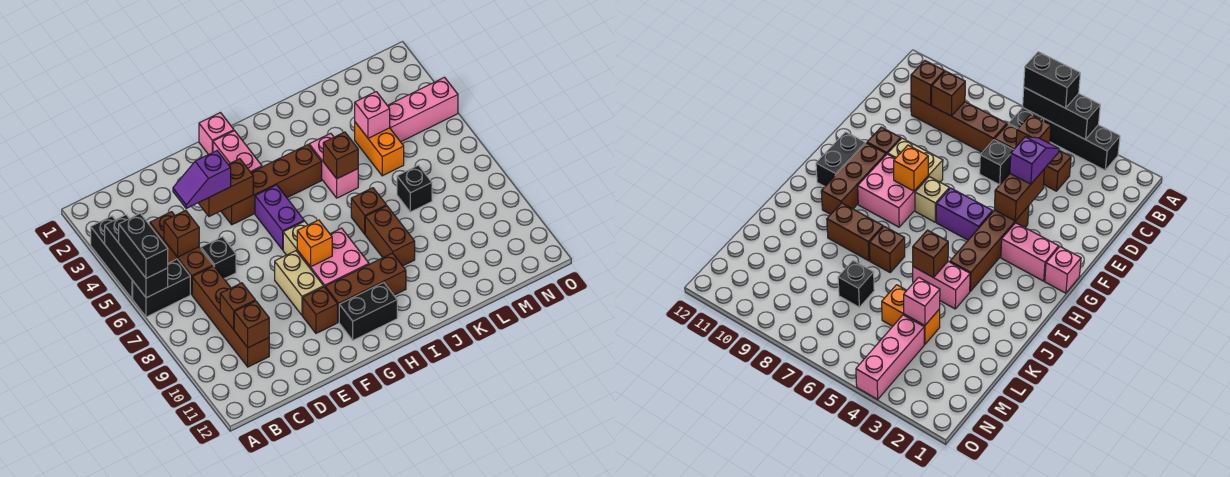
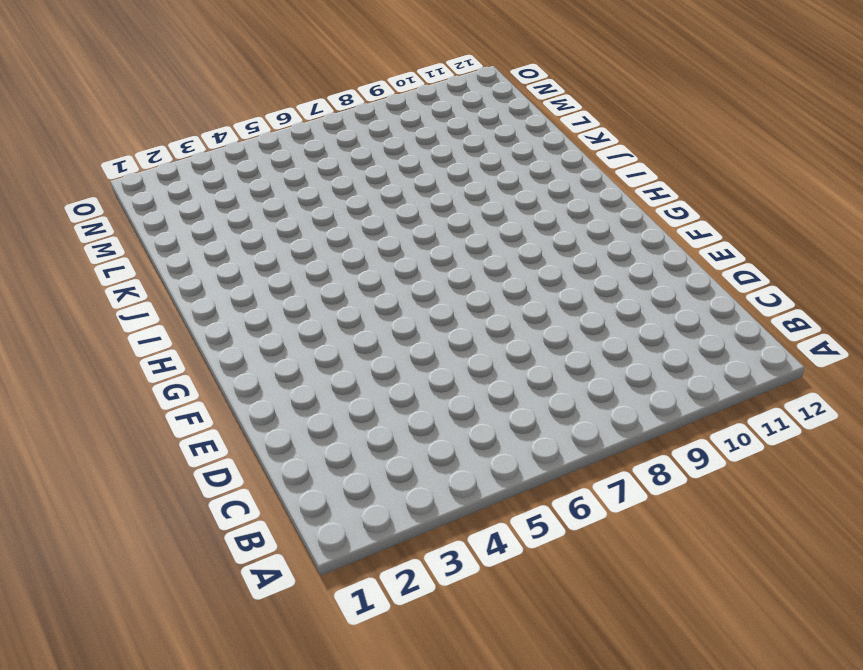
none -> black 1x3 brick [91,216,133,299]
none -> black 1x2 brick [133,259,190,317]
none -> brown 1x3 brick [150,212,213,294]
none -> brown 1x4 brick [192,266,269,367]

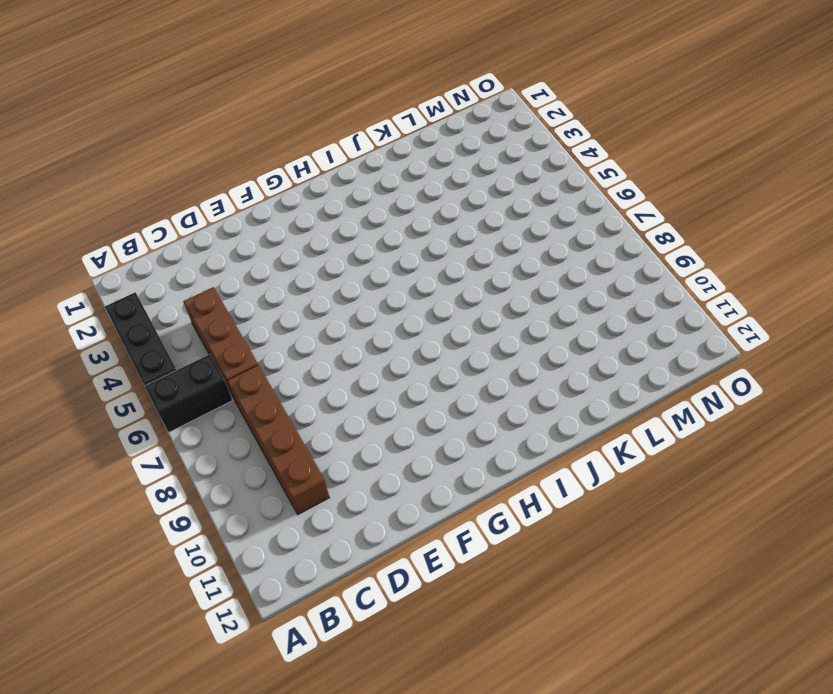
none -> black 1x1 brick [201,237,236,279]
none -> brown 1x4 brick [221,145,322,225]
none -> tan 1x2 brick [275,251,324,315]
none -> brown 1x1 brick [303,287,338,333]

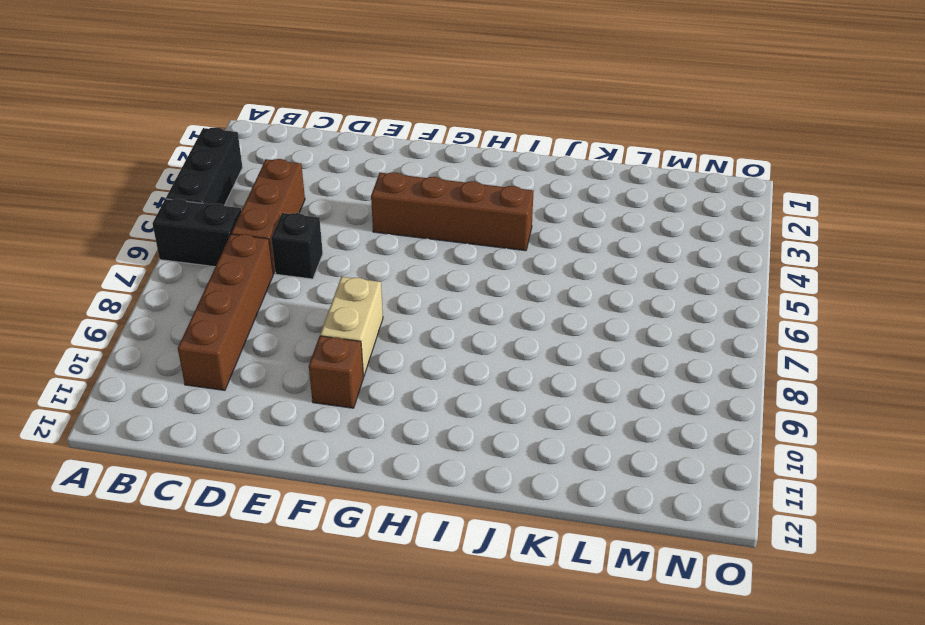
none -> pink 1x1 brick [199,113,234,155]
none -> pink 1x2 brick [213,131,262,172]
none -> purple 1x2 brick [255,185,304,250]
none -> tan 1x1 brick [283,221,308,255]

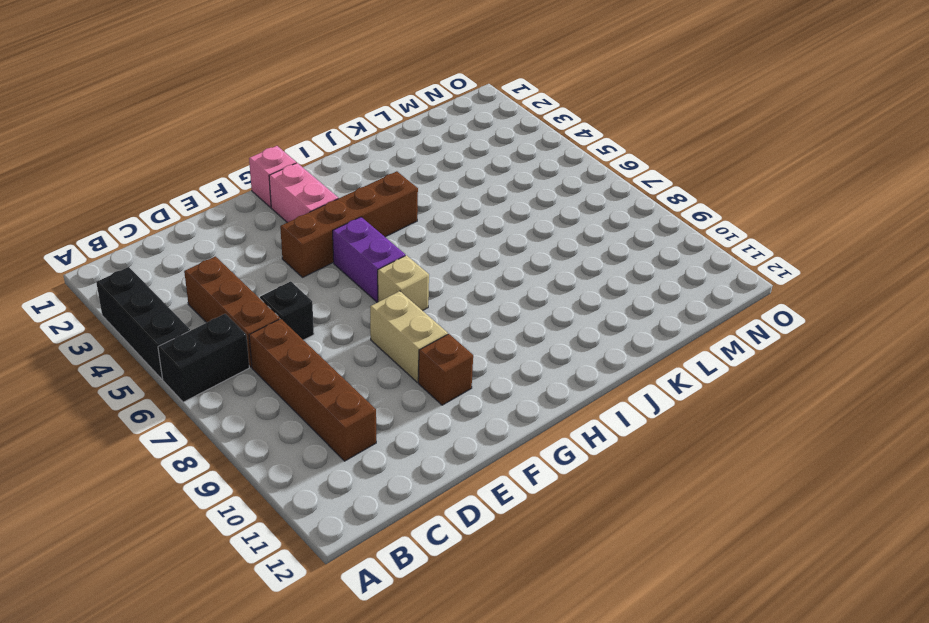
none -> pink 2x2 brick [297,228,369,287]
none -> brown 1x3 brick [325,253,406,322]
none -> black 1x2 brick [339,283,397,340]
none -> pink 1x2 brick [309,133,358,198]

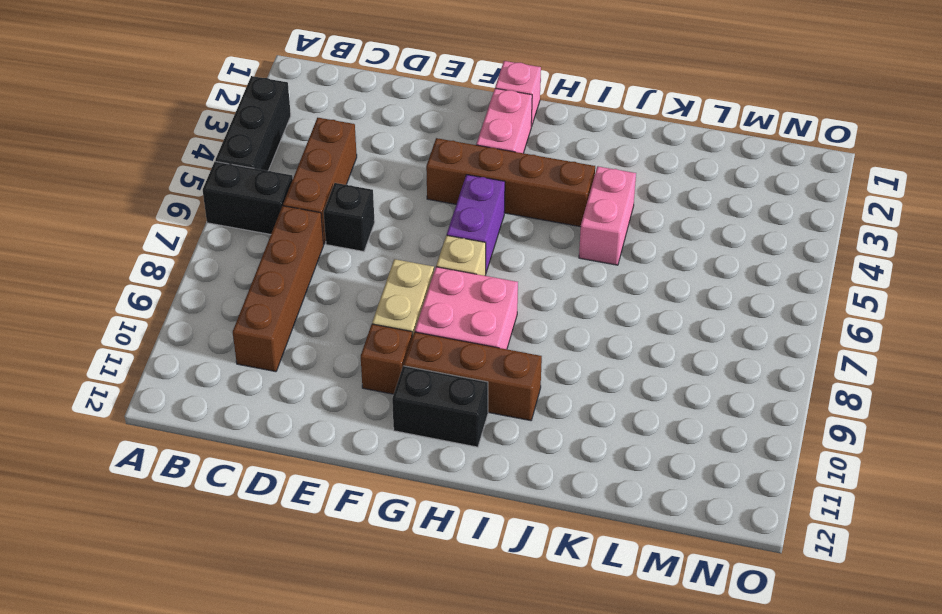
none -> brown 1x1 brick [351,188,386,234]
none -> brown 1x2 brick [365,206,415,266]
none -> orange 1x2 brick [355,122,404,176]
none -> black 1x1 brick [397,165,432,212]

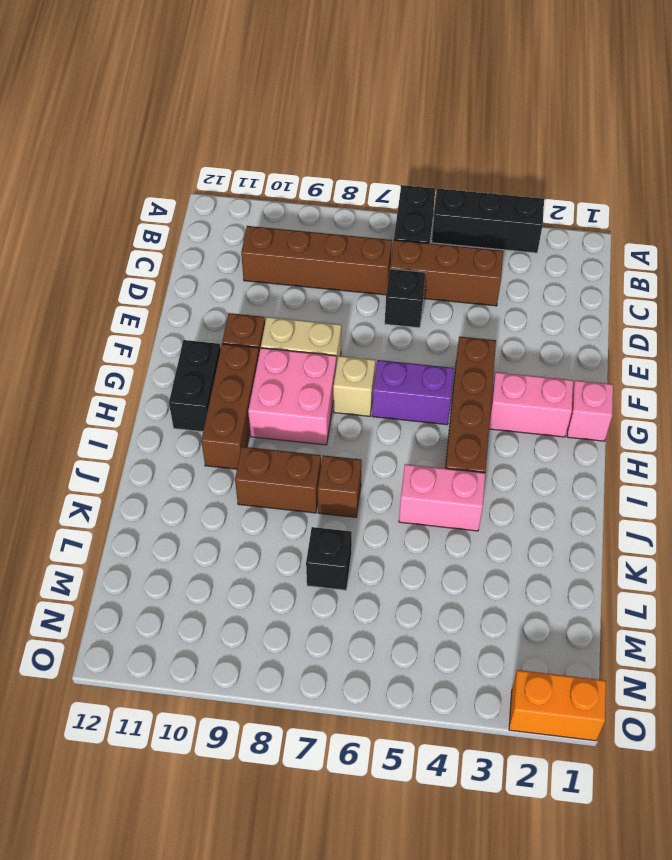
orange 1x2 brick [509,670,606,741] -> orange 1x2 brick moved to [355,122,404,176]
none -> pink 1x3 brick [387,77,458,142]
none -> black 1x3 brick [105,215,168,298]
none -> brown 1x1 brick [164,210,199,257]
none -> brown 1x1 brick [220,283,255,329]

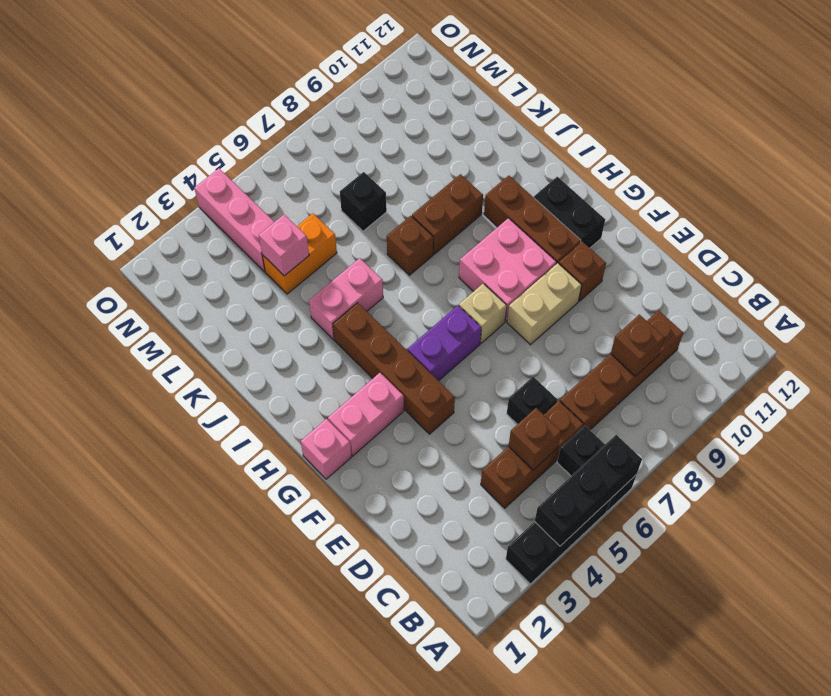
none -> brown 1x1 brick [234,301,269,348]
none -> brown 1x2 brick [199,159,253,217]
none -> orange 1x1 brick [297,220,332,267]
none -> brown 1x1 brick [323,132,358,179]

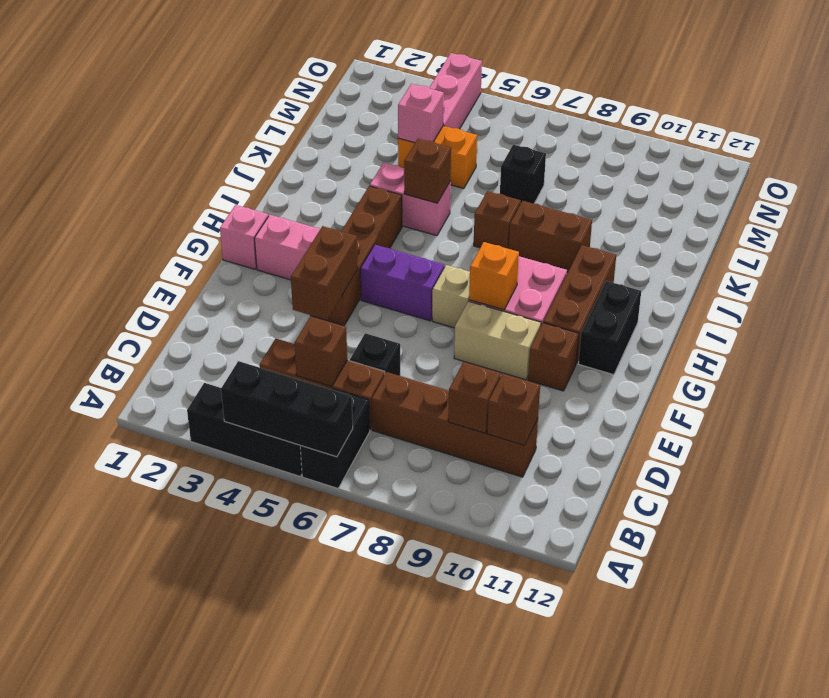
none -> black 1x2 brick [119,214,168,278]
none -> purple 1x2 slope [173,151,231,208]

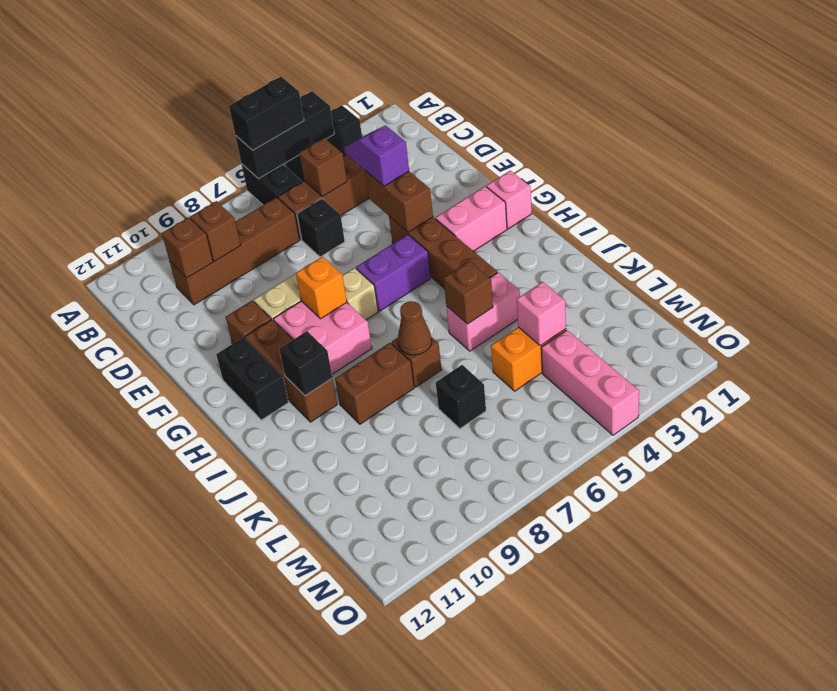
black 1x1 brick [279,331,332,396] -> none
brown 1x1 cone [398,301,432,355] -> none

